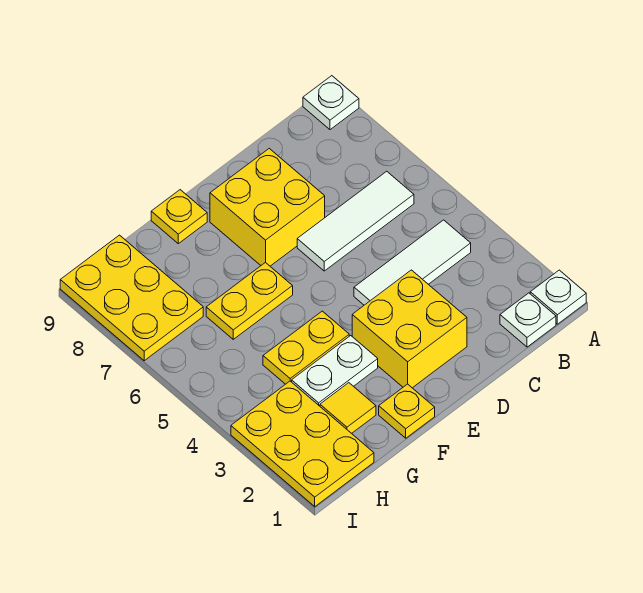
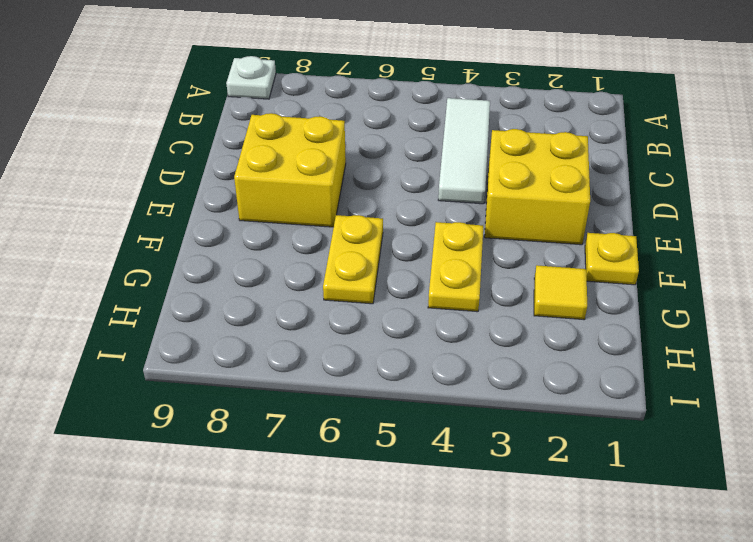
none -> white 1x1 plate [530,270,586,324]
none -> white 1x1 plate [500,293,556,347]
none -> white 1x3 tile [297,171,414,271]

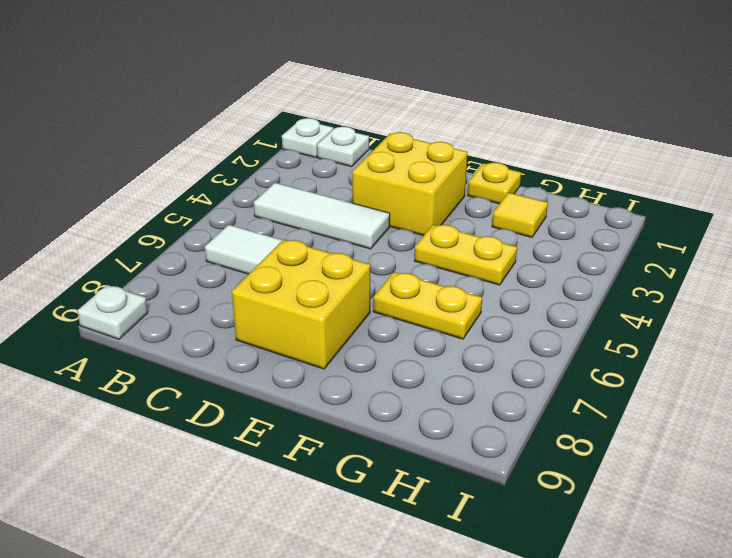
none -> white 1x2 plate [292,336,378,406]
none -> yellow 1x1 plate [151,190,207,244]
none -> yellow 2x3 plate [231,381,374,507]

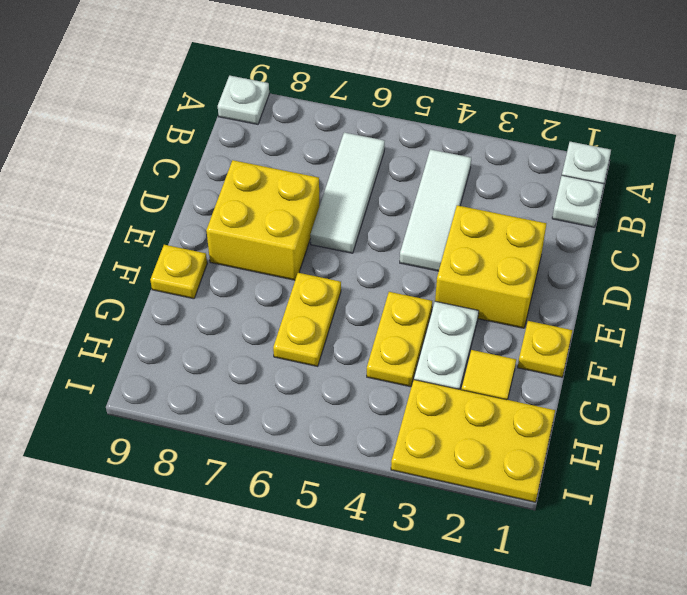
none -> yellow 2x3 plate [60,235,203,361]

